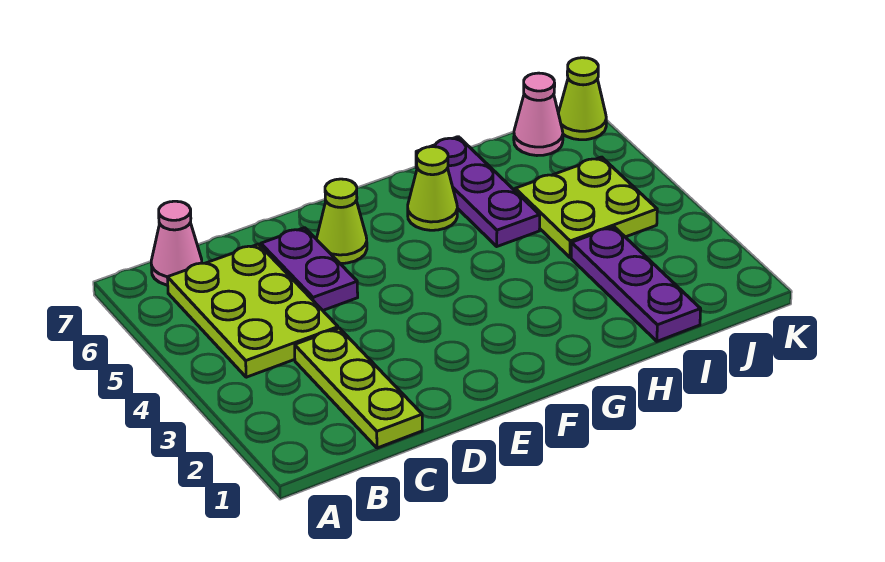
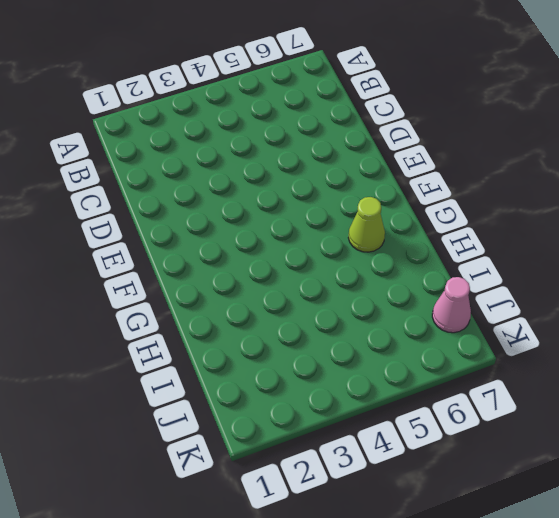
none -> lime 2x3 plate [167,244,338,377]
none -> pink 1x1 cone [151,201,202,285]

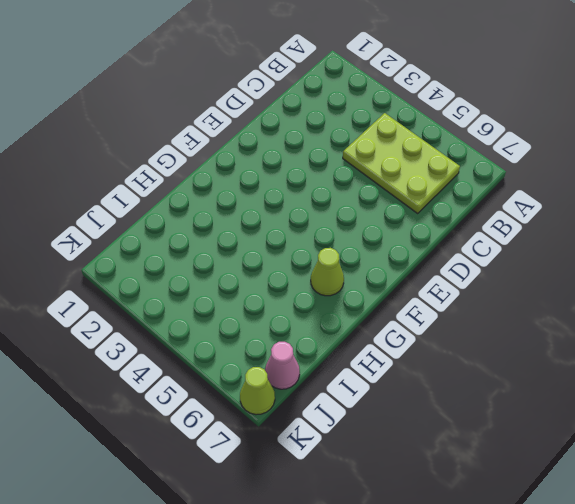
none -> pink 1x1 cone [151,201,202,285]
none -> lime 1x3 plate [295,328,422,448]

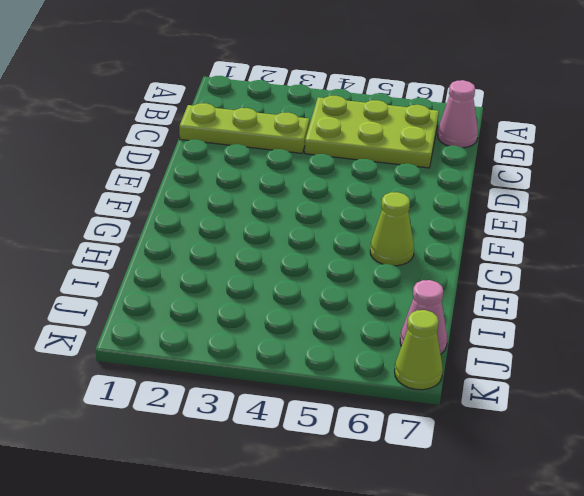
none -> purple 1x2 plate [261,228,358,310]
none -> lime 1x1 cone [317,179,367,263]

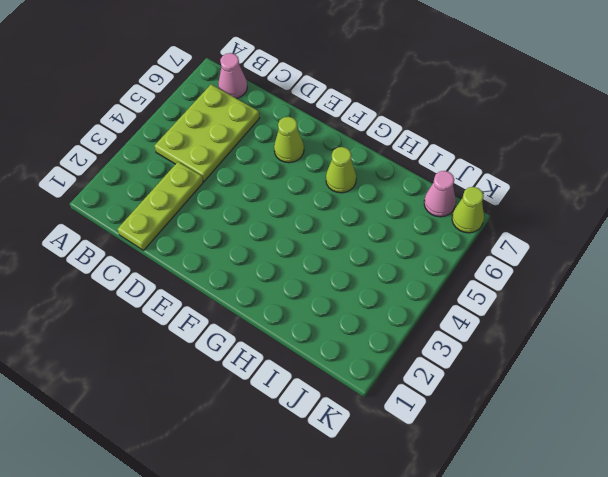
none -> purple 1x2 plate [261,228,358,310]
none -> purple 1x3 plate [416,137,540,246]

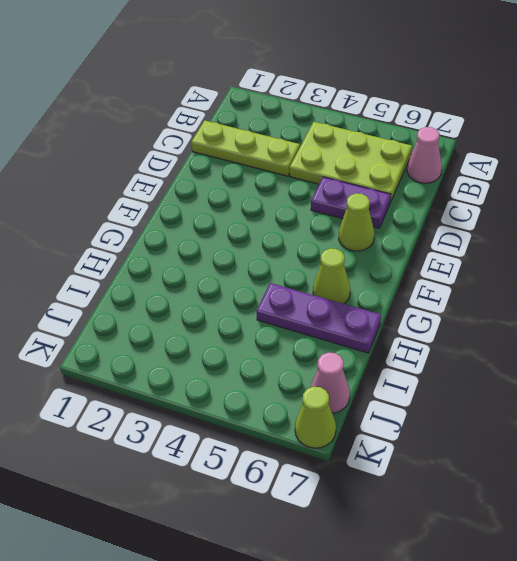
none -> purple 1x3 plate [571,227,701,341]
none -> lime 2x2 plate [515,157,657,257]

